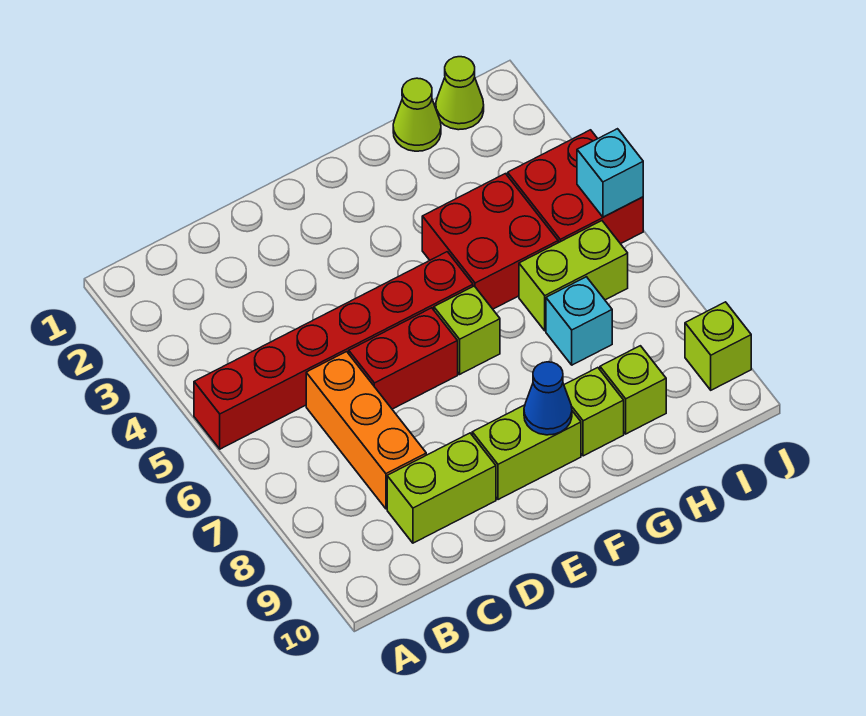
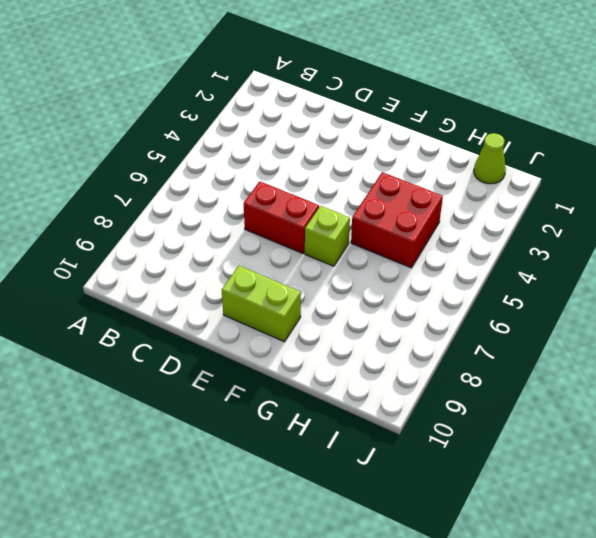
none -> red 1x6 brick [194,252,473,449]
none -> orange 1x3 brick [306,352,426,509]
none -> lime 1x2 brick [387,433,496,543]

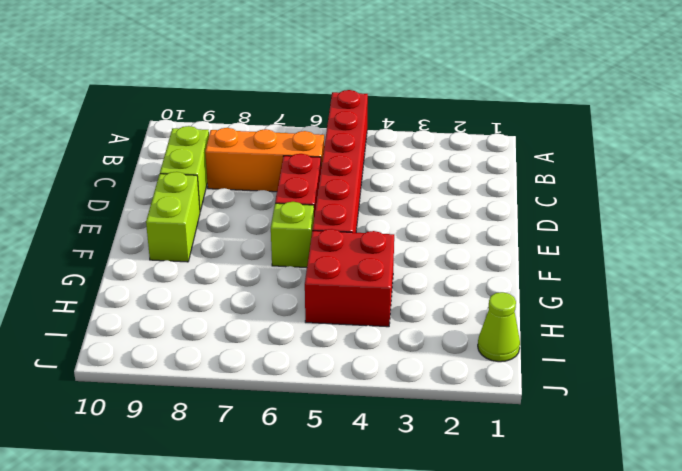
none -> lime 1x1 brick [564,368,624,456]
none -> lime 1x1 cone [393,78,441,151]
none -> lime 1x2 brick [519,221,628,331]

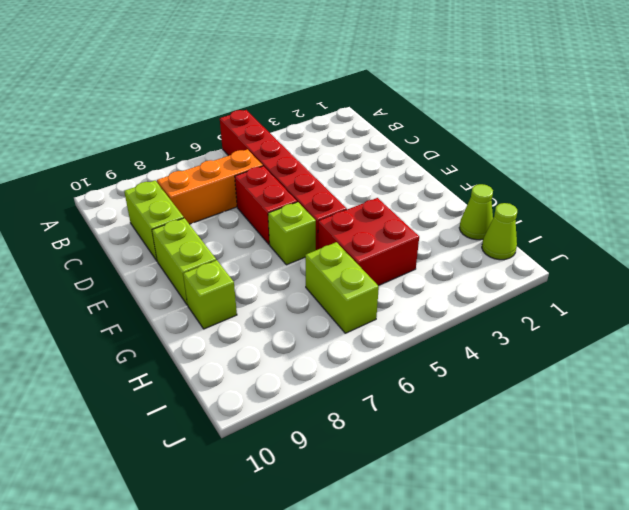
none -> cyan 1x1 brick [546,277,612,365]
none -> lime 1x1 brick [600,346,666,434]
none -> red 2x2 brick [508,130,643,244]

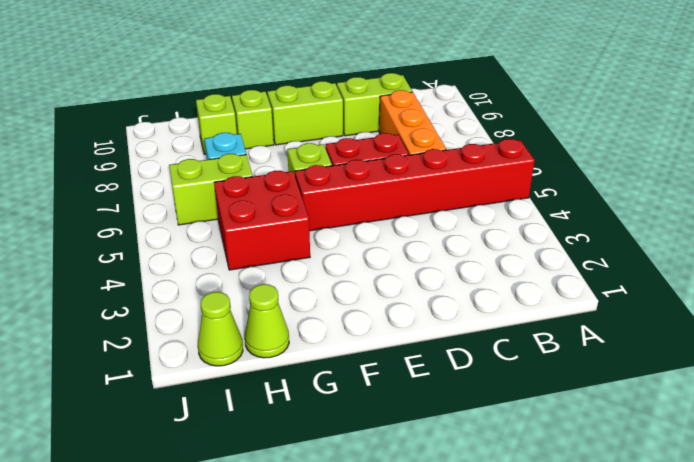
none -> red 2x2 brick [508,130,643,244]
none -> lime 1x1 brick [685,302,751,390]
none -> blue 1x1 cone [524,362,572,435]

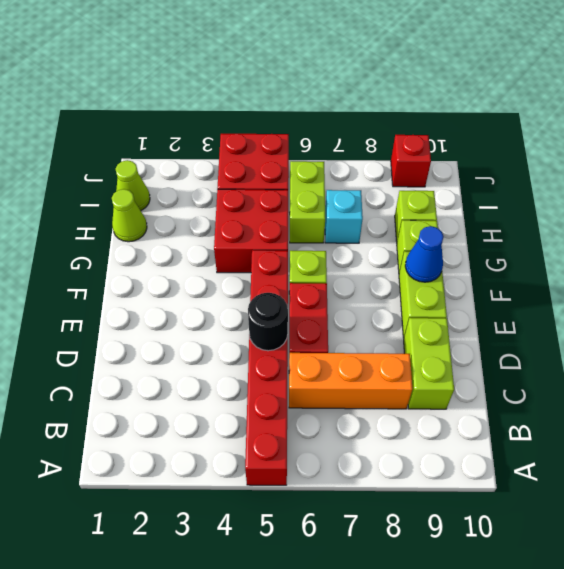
black 1x1 round brick [248,293,288,351] -> none
red 1x1 brick [391,135,431,187] -> lime 1x1 brick [685,302,751,390]
none -> cyan 1x1 brick [577,129,643,217]

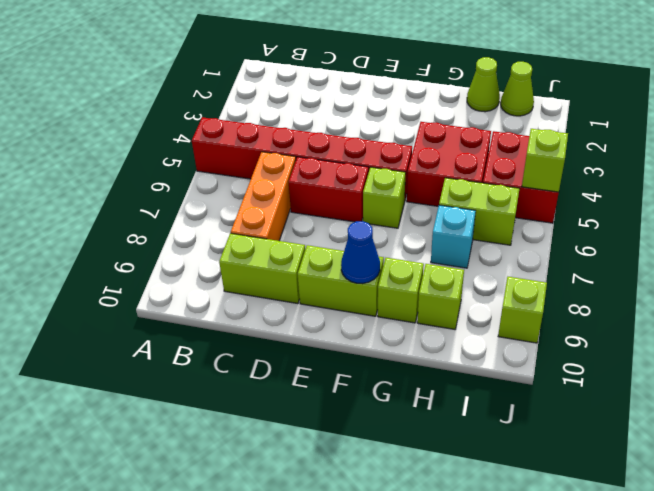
lime 1x1 brick [522,129,568,192] -> cyan 1x1 brick [577,129,643,217]

